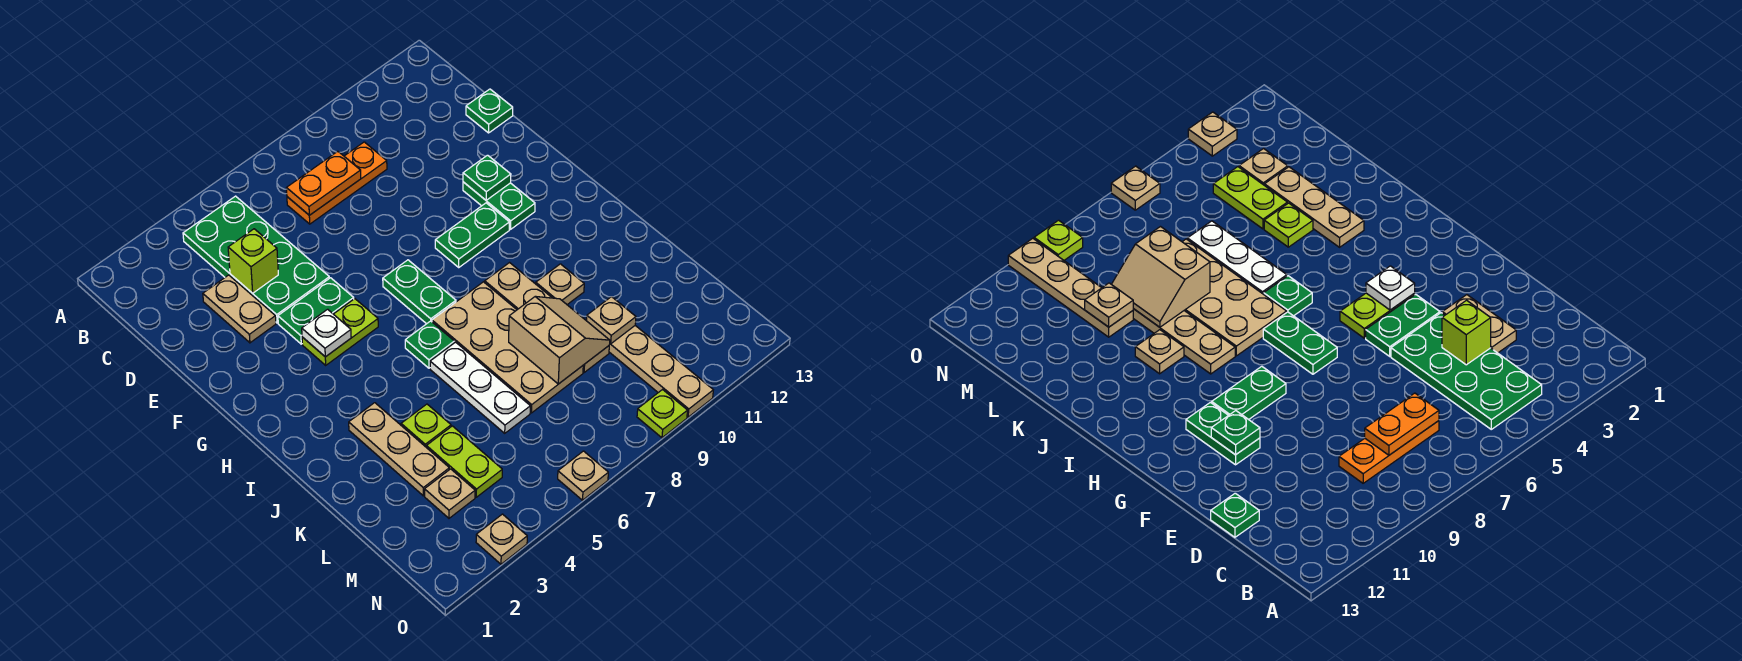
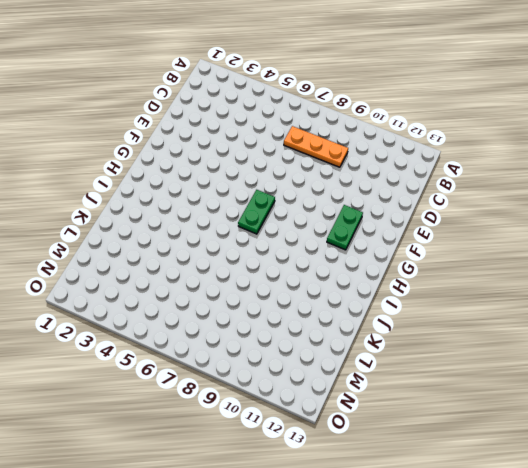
none -> green 2x4 plate [183,196,329,323]
none -> tan 1x2 plate [203,275,276,343]
none -> green 1x1 plate [466,89,513,133]

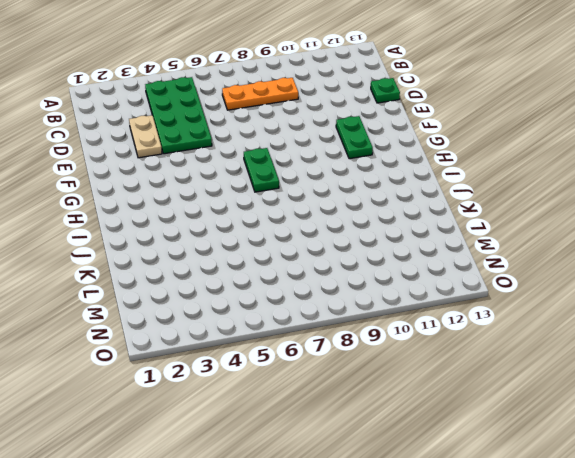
none -> green 1x2 plate [278,278,354,344]
none -> lime 1x2 plate [302,299,378,365]
none -> green 1x2 plate [435,203,509,267]

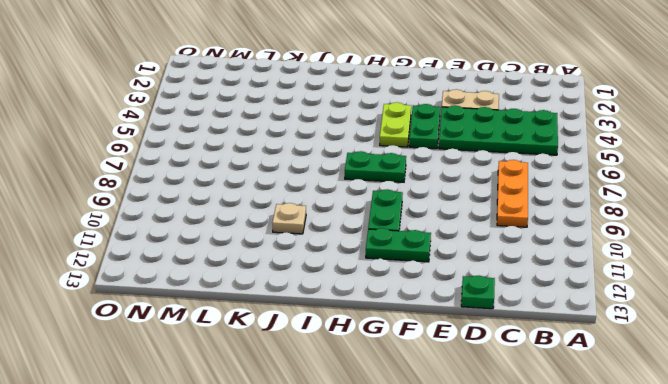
none -> green 1x1 plate [405,321,454,368]
none -> tan 2x4 plate [432,282,583,413]
none -> tan 1x4 plate [485,263,609,373]

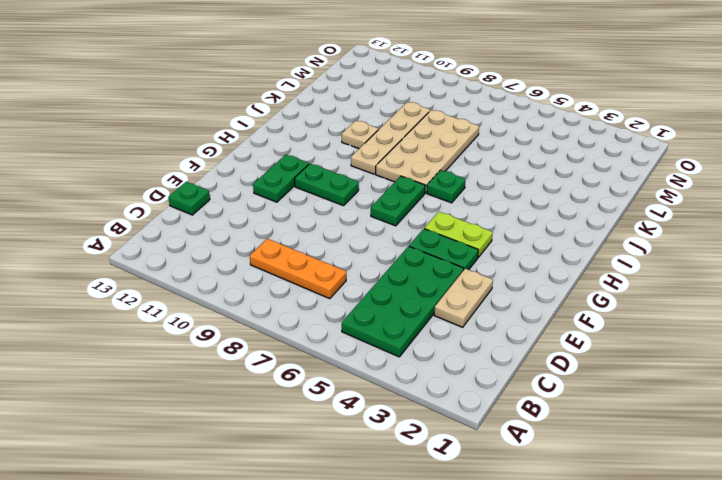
none -> tan 1x3 plate [349,403,449,496]
none -> white 1x3 plate [430,342,530,433]
none -> lime 1x1 plate [401,404,451,447]

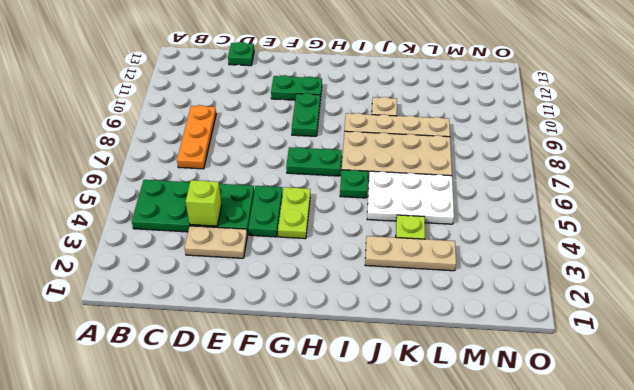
white 2x3 plate [367,171,454,224] -> white 1x3 plate [430,342,530,433]
none -> lime 1x2 plate [426,426,502,497]
none -> tan 1x4 plate [609,326,713,417]
none -> tan 1x1 plate [425,469,475,518]

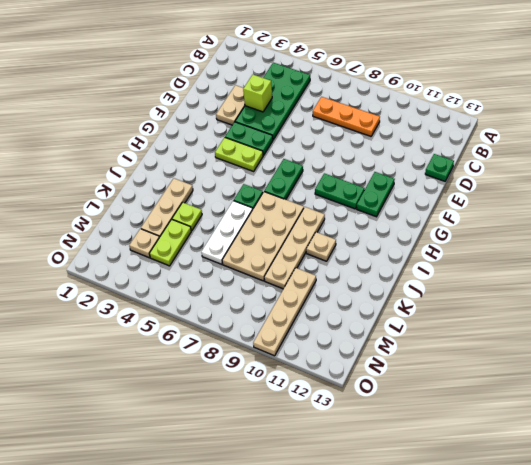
none -> tan 1x1 plate [476,514,527,564]
none -> tan 1x1 plate [558,451,608,500]
none -> lime 1x1 plate [637,390,688,438]

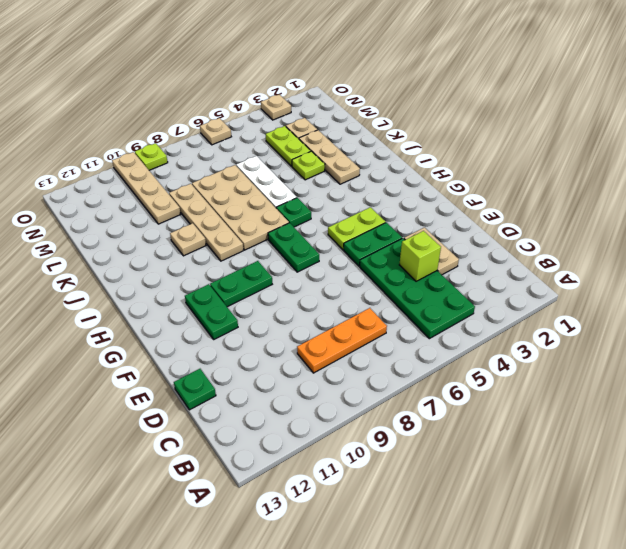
none -> orange 1x2 plate [286,151,361,215]
none -> green 1x1 plate [463,155,511,200]
none -> white 1x1 plate [302,309,351,357]

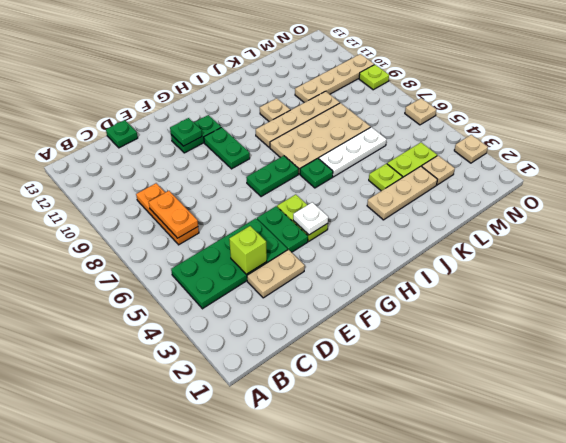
none -> tan 2x2 slope [509,296,610,384]
none -> tan 1x1 plate [587,297,636,344]

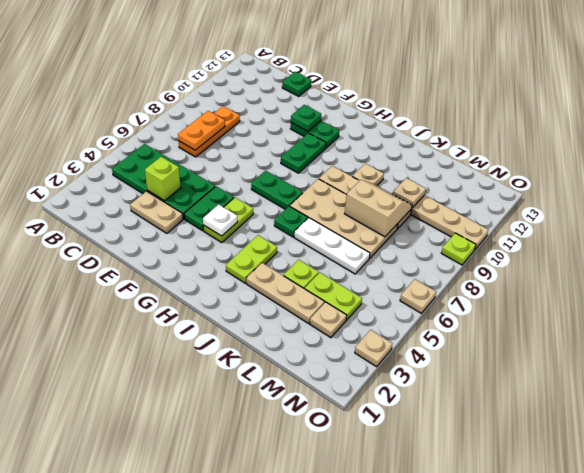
lime 1x2 plate [226,235,277,283] -> none

